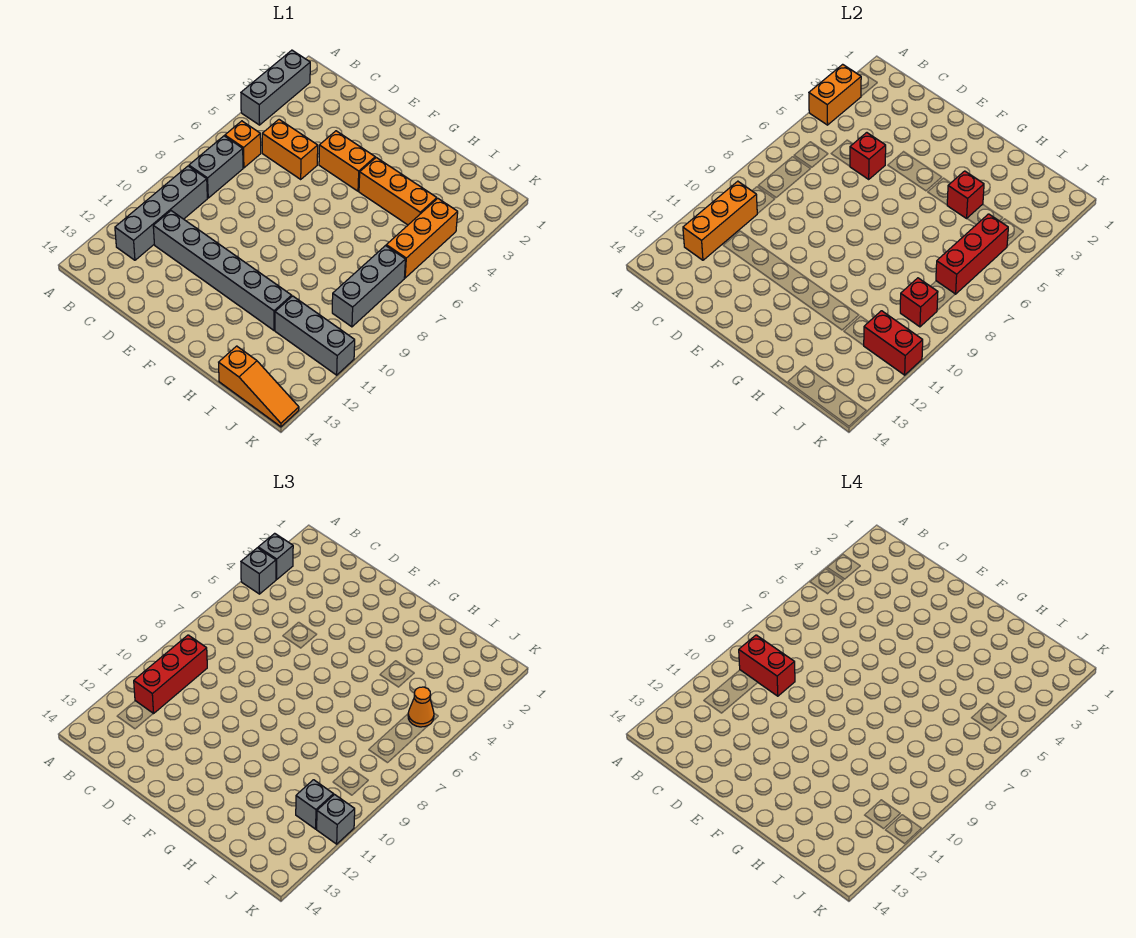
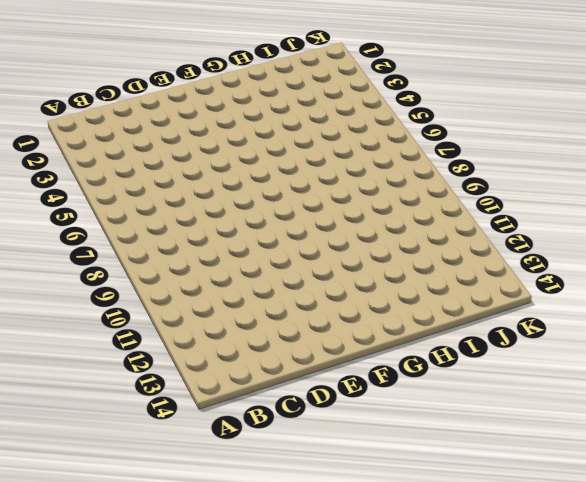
none -> grey 1x3 brick [241,50,310,125]
none -> orange 1x1 brick [225,121,261,168]
none -> grey 1x2 brick [189,136,243,198]

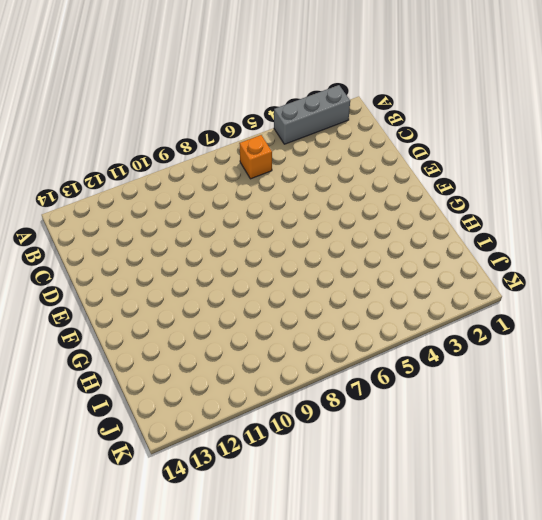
none -> grey 1x2 brick [189,136,243,198]
none -> grey 1x4 brick [115,166,207,260]
none -> orange 1x2 brick [262,120,318,179]

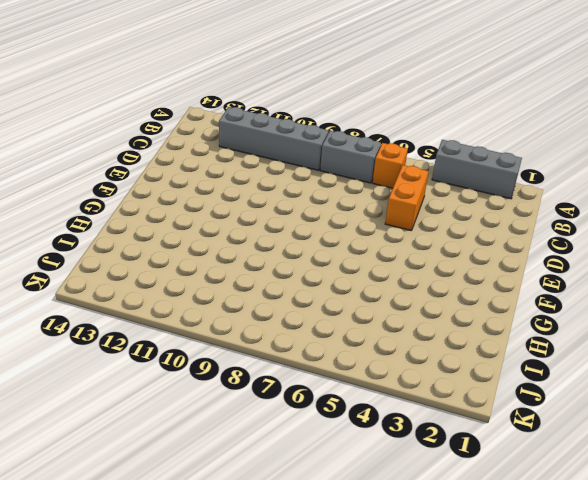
none -> grey 1x6 brick [153,211,292,330]
none -> orange 1x2 brick [319,131,375,191]
none -> orange 1x3 brick [359,158,437,225]

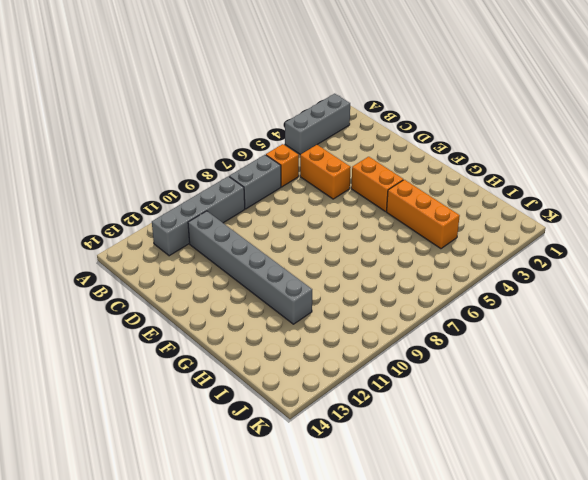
none -> grey 1x3 brick [275,296,355,375]
none -> orange 1x3 slope [219,346,299,427]
none -> orange 1x3 brick [386,198,458,278]

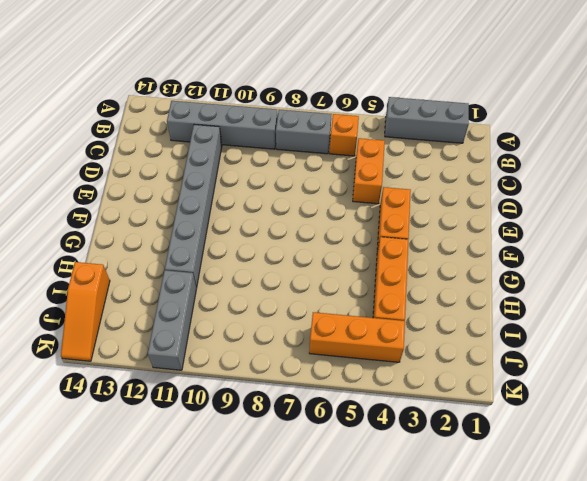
none -> grey 1x3 brick [332,246,405,327]
none -> orange 1x2 brick [809,64,861,125]
none -> orange 1x3 brick [683,181,757,260]

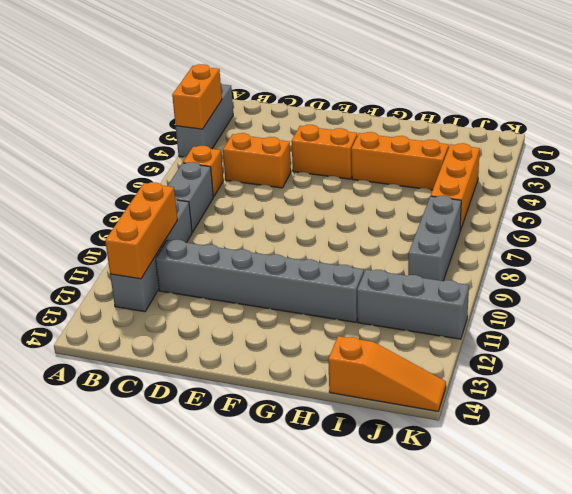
none -> red 1x1 brick [850,133,886,179]
none -> red 1x1 brick [947,171,984,218]
none -> red 1x3 brick [936,214,1008,294]

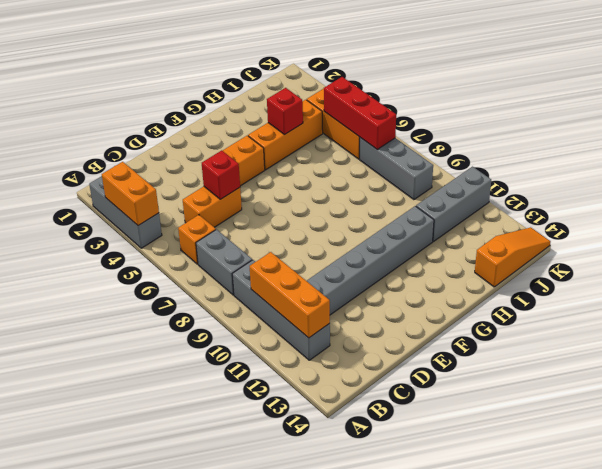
none -> red 1x1 brick [900,278,938,327]
none -> red 1x2 brick [863,311,923,375]
none -> grey 1x1 brick [258,533,293,579]

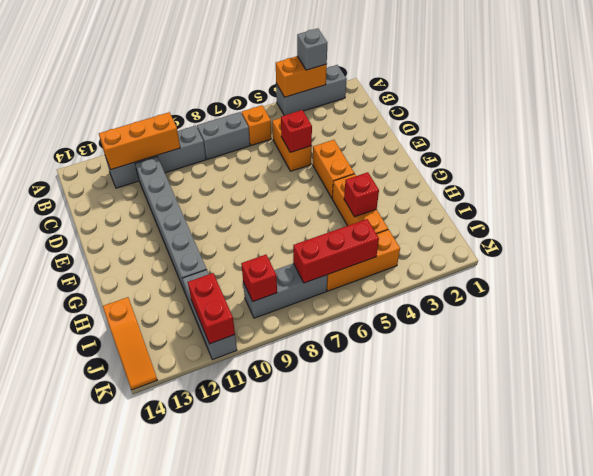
none -> grey 1x1 brick [241,548,276,594]
none -> red 1x3 brick [134,635,207,714]
none -> orange 1x1 cone [408,687,434,727]

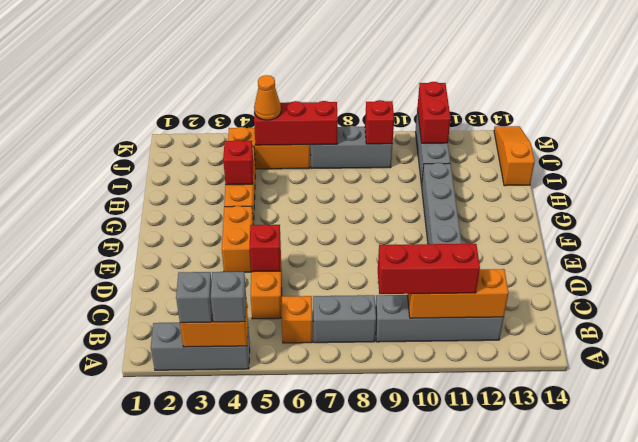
none -> grey 1x1 brick [296,780,334,829]
none -> grey 1x1 brick [317,795,355,844]
none -> red 1x2 brick [739,635,795,696]

